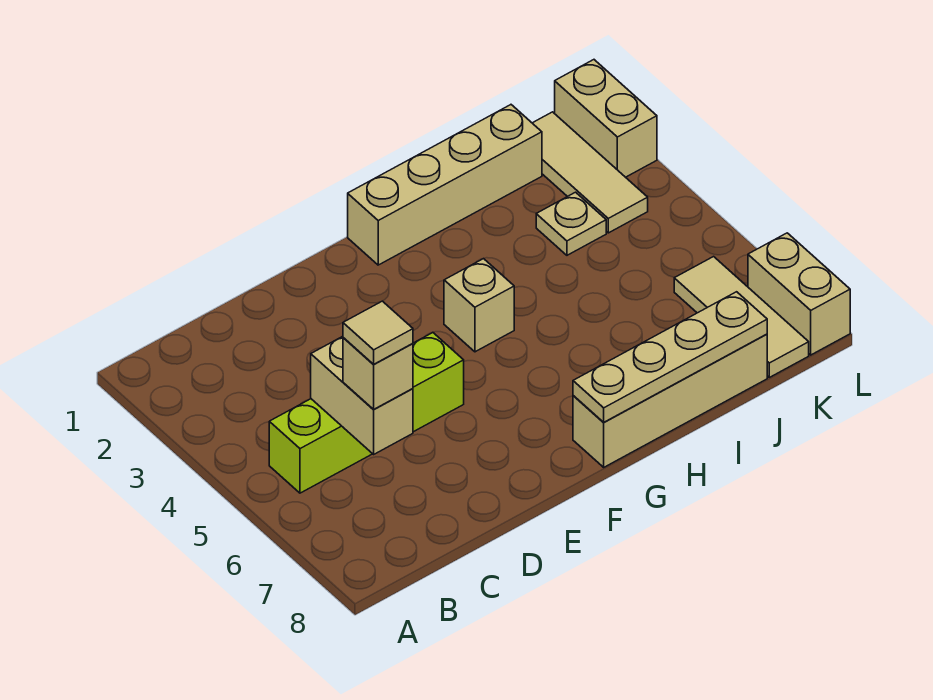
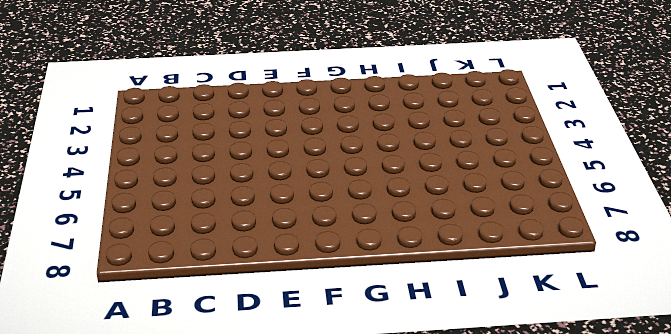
none -> lime 1x4 brick [269,332,464,493]
none -> tan 1x4 brick [348,105,542,265]
none -> tan 1x1 brick [444,259,514,352]

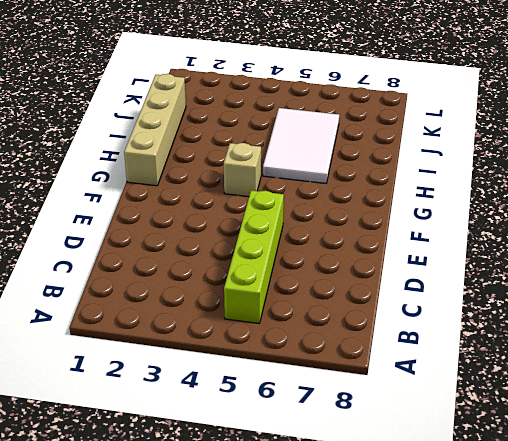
white 2x3 tile [263,108,339,183] -> none
none -> tan 1x4 brick [573,334,767,467]
none -> tan 1x1 plate [536,192,606,255]
none -> tan 1x3 tile [533,112,648,233]

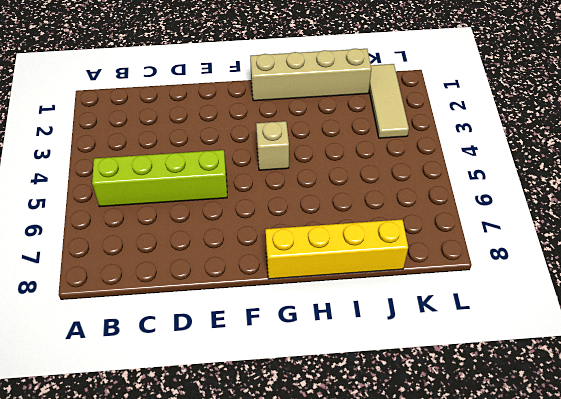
yellow 1x4 brick [265,220,408,279] -> tan 1x4 brick [573,334,767,467]
none -> tan 1x1 plate [536,192,606,255]
none -> tan 1x3 tile [674,257,809,377]
none -> tan 1x2 brick [555,60,657,177]

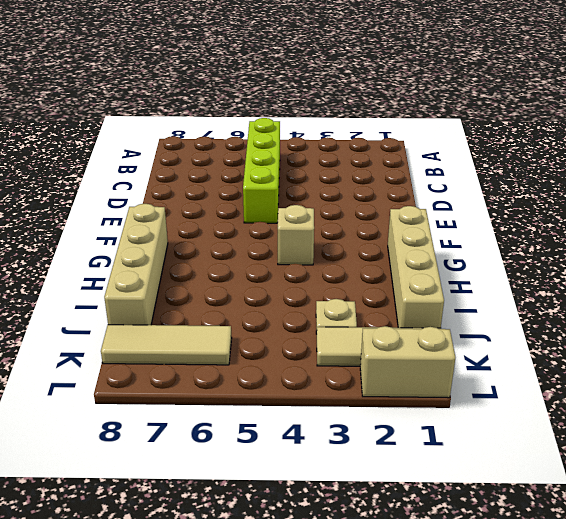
none -> tan 1x2 brick [748,233,850,355]
none -> tan 1x2 brick [311,336,413,454]
none -> tan 1x4 plate [573,292,767,422]

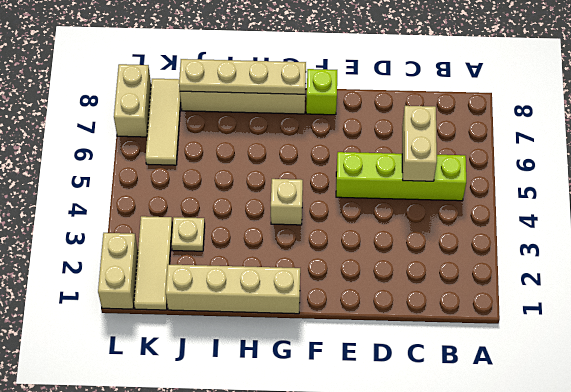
lime 1x1 brick [306,69,337,115] -> none
none -> tan 1x1 brick [343,338,413,410]
none -> tan 1x1 tile [343,301,413,364]

